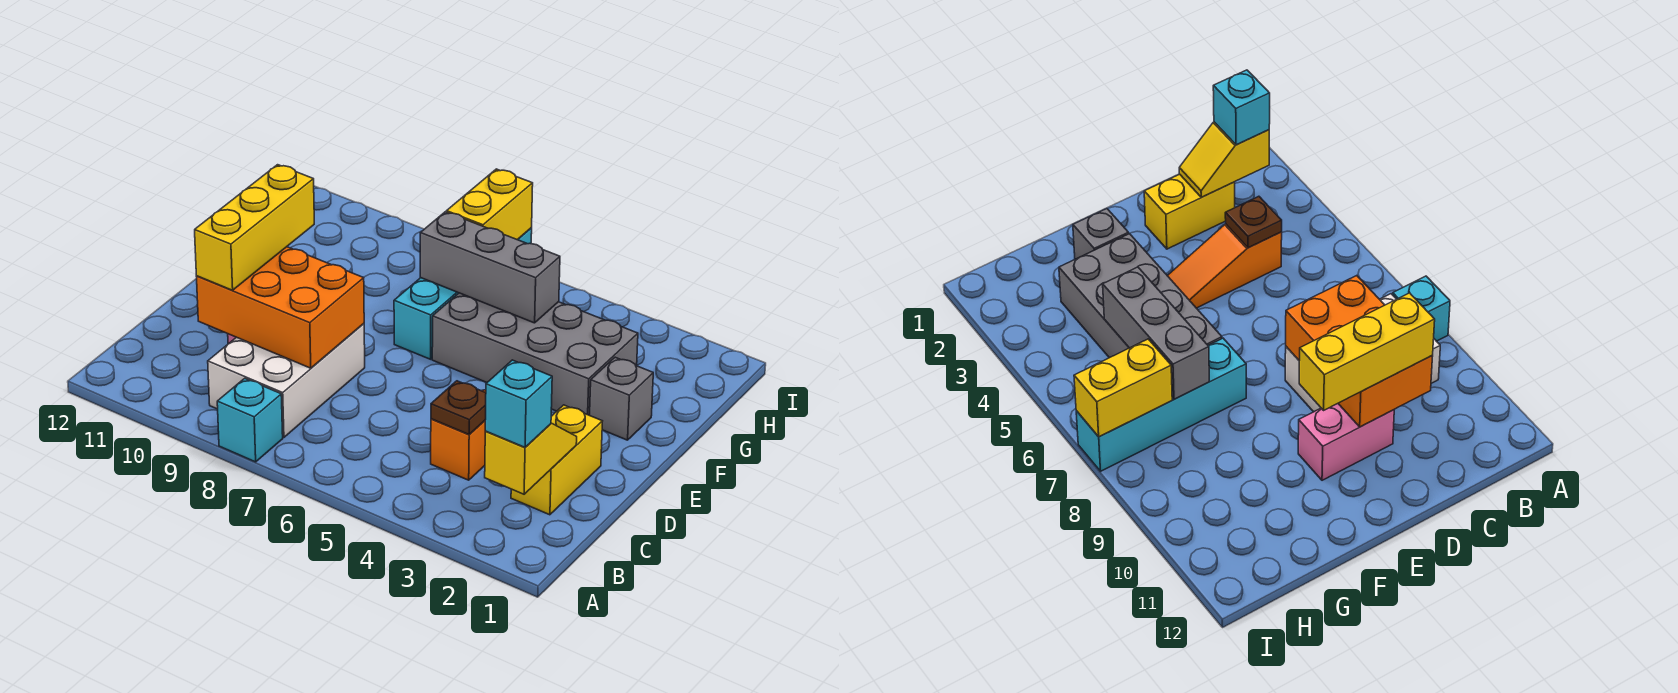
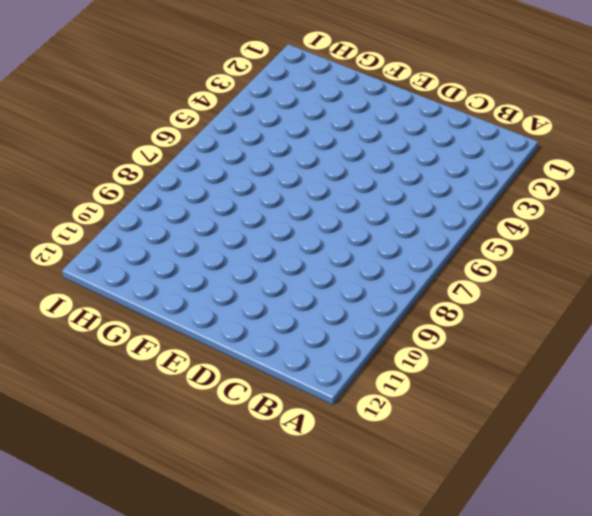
none -> cyan 1x1 brick [217,378,283,462]
none -> white 2x3 brick [208,324,365,437]
none -> yellow 1x2 brick [511,405,602,515]

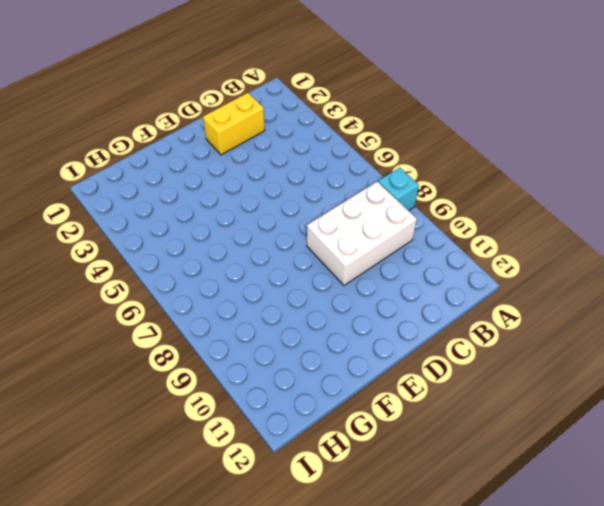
none -> orange 1x3 slope [431,390,486,480]
none -> pink 1x2 brick [1298,404,1394,480]
none -> grey 1x1 brick [590,357,653,440]

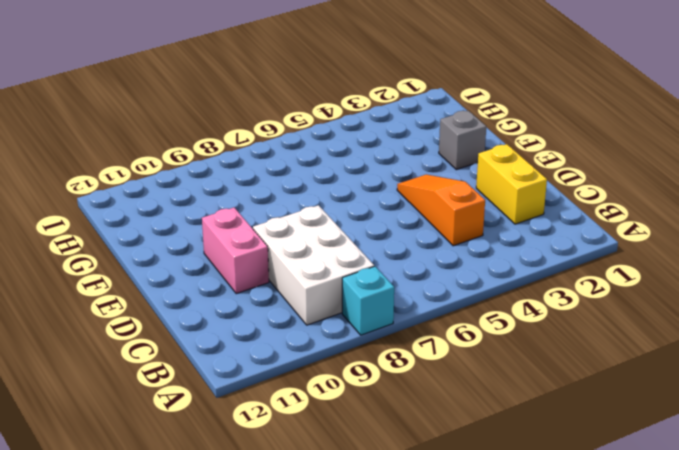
none -> grey 2x4 brick [432,293,638,415]
none -> cyan 1x4 brick [394,228,532,359]
none -> yellow 1x2 slope [485,423,577,494]

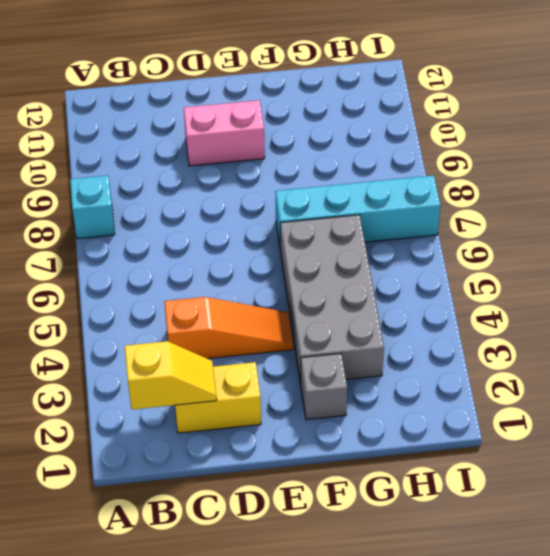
none -> white 2x3 brick [208,324,365,437]
none -> brown 1x1 plate [431,381,486,434]
none -> orange 2x3 brick [196,247,364,368]

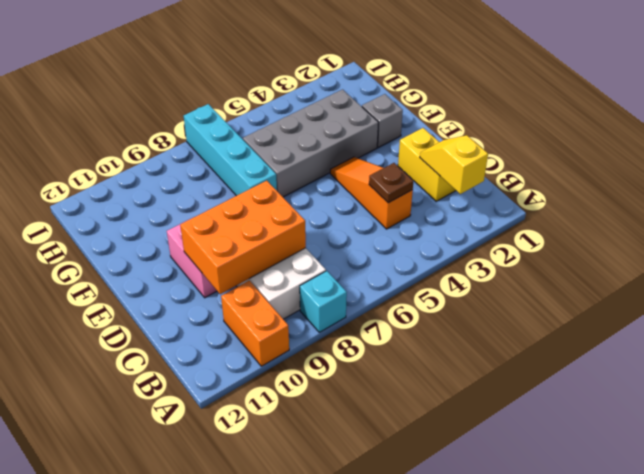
orange 1x2 brick [221,281,289,366] -> none
none -> grey 1x3 brick [420,212,560,323]
none -> yellow 1x2 brick [447,169,533,240]
none -> cyan 1x1 brick [485,360,552,447]

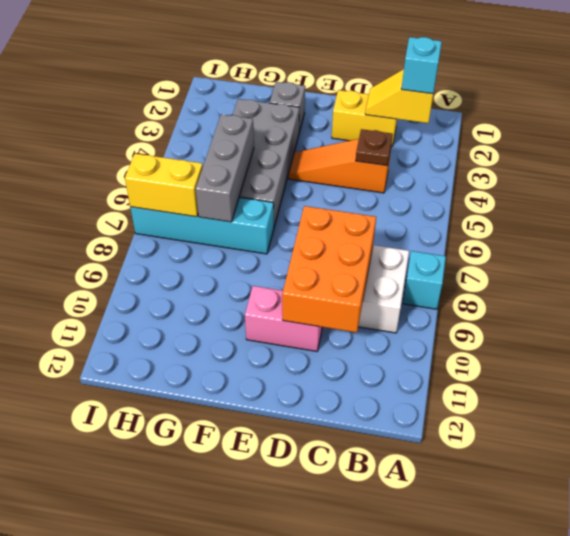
none -> yellow 1x3 brick [195,165,314,290]

